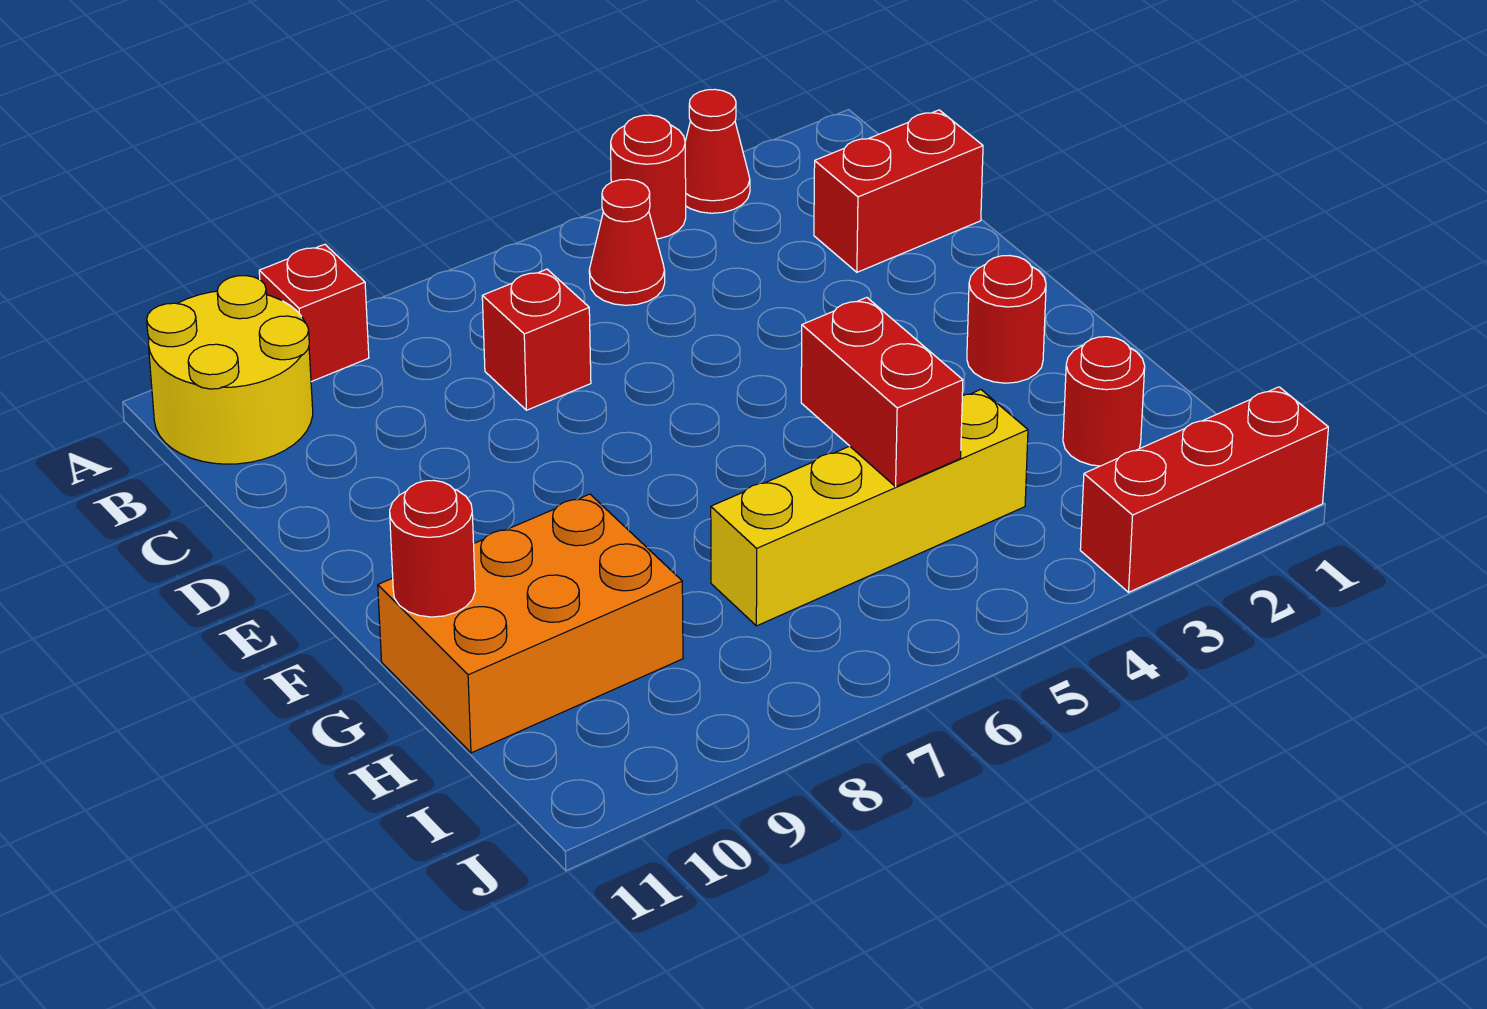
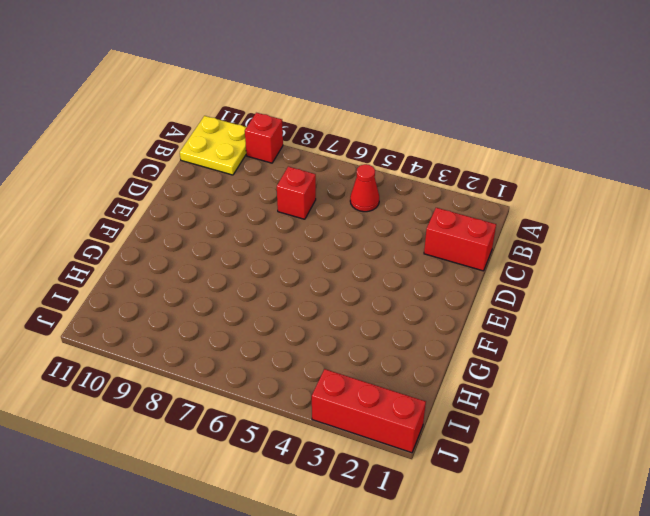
yellow 2x2 plate [180,116,247,175] -> yellow 2x2 round brick [147,276,313,464]
none -> red 1x1 cone [685,89,750,213]
none -> red 1x1 round brick [611,115,686,239]
none -> red 1x1 round brick [967,255,1046,383]

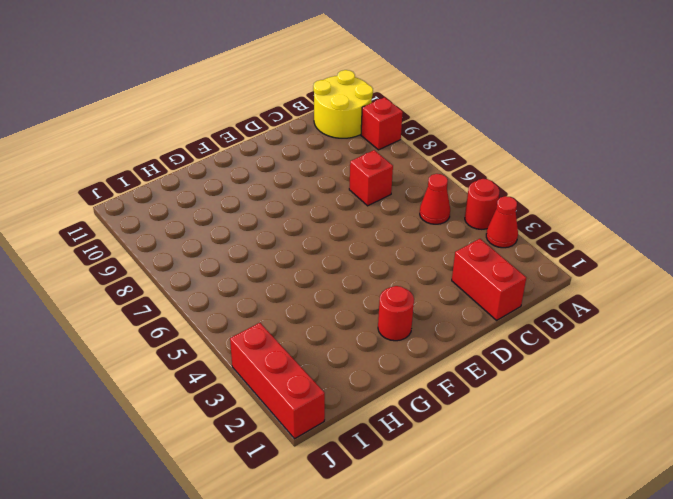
none -> orange 2x3 brick [378,494,683,753]
none -> red 1x1 round brick [1063,337,1145,466]
none -> yellow 1x4 brick [711,390,1028,626]

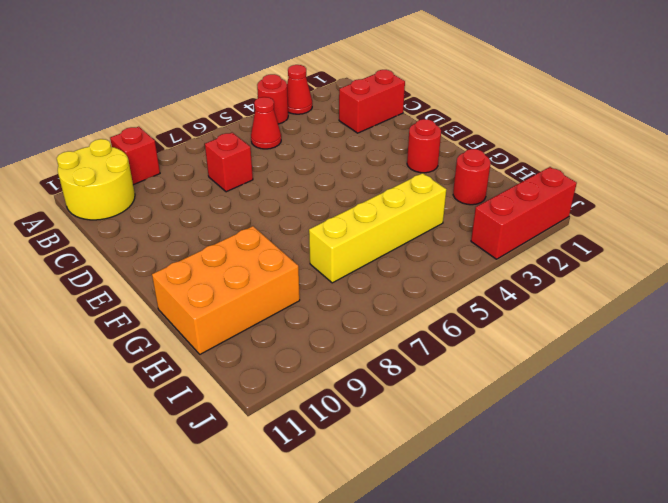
none -> red 1x2 brick [801,297,963,487]
none -> red 1x1 round brick [390,480,475,617]

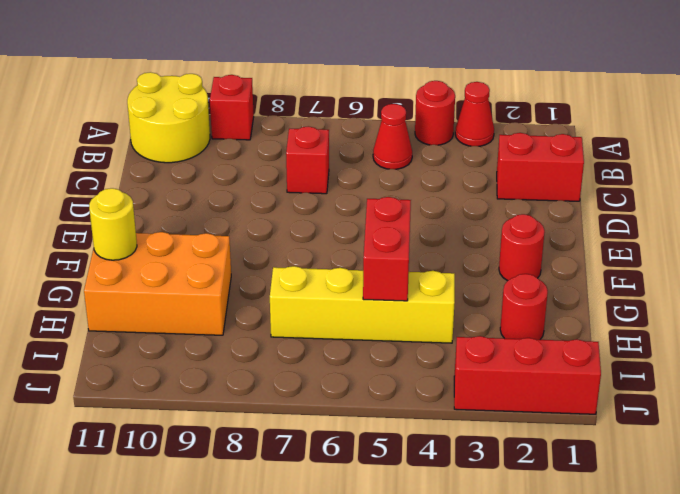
yellow 1x1 round brick [89,188,137,260] -> red 1x1 round brick [390,480,475,617]

